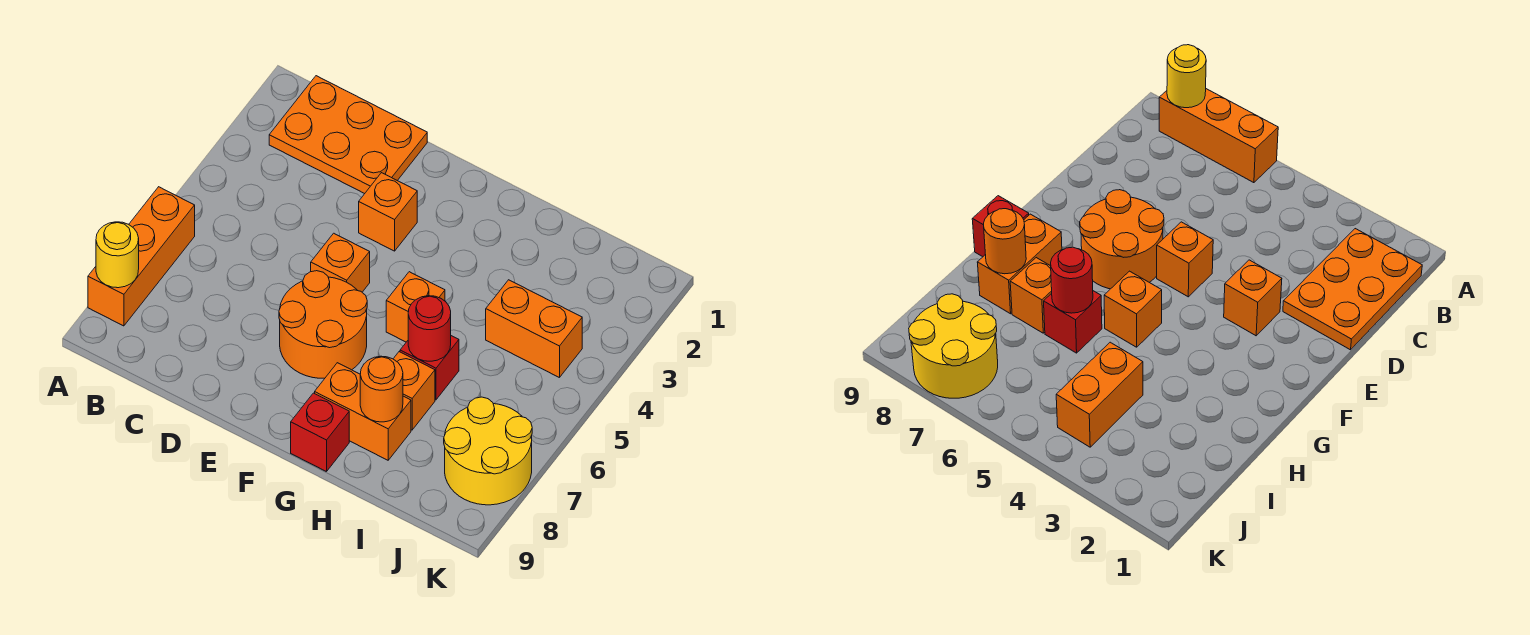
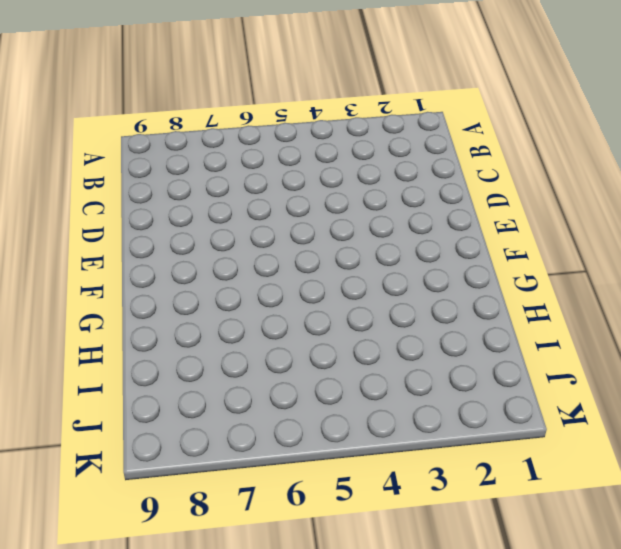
none -> orange 1x3 brick [88,187,195,326]
none -> orange 2x3 plate [269,76,427,194]
none -> orange 1x1 brick [359,173,417,251]

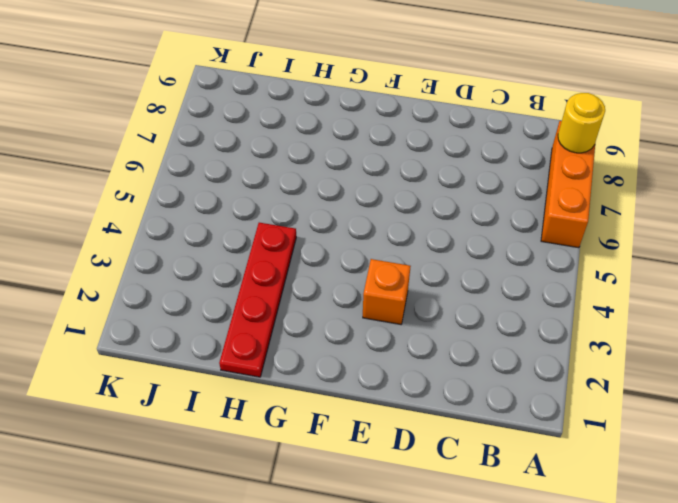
red 1x4 plate [219,223,296,377] -> none
none -> orange 2x3 plate [269,76,427,194]
none -> orange 1x1 brick [311,233,370,292]
none -> orange 2x2 round brick [279,271,367,378]

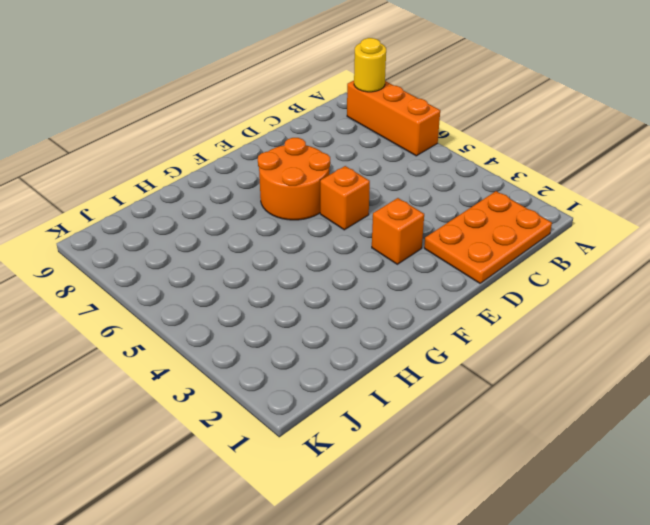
none -> orange 1x1 brick [386,272,445,342]
none -> orange 1x2 brick [315,363,411,460]
none -> red 1x1 brick [291,393,349,472]

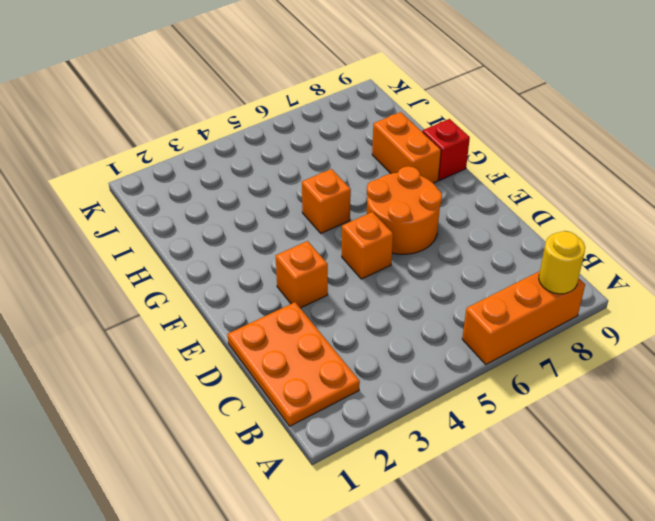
none -> red 1x1 brick [400,336,459,400]
none -> orange 1x1 brick [393,352,435,430]
none -> orange 1x2 brick [486,280,582,378]

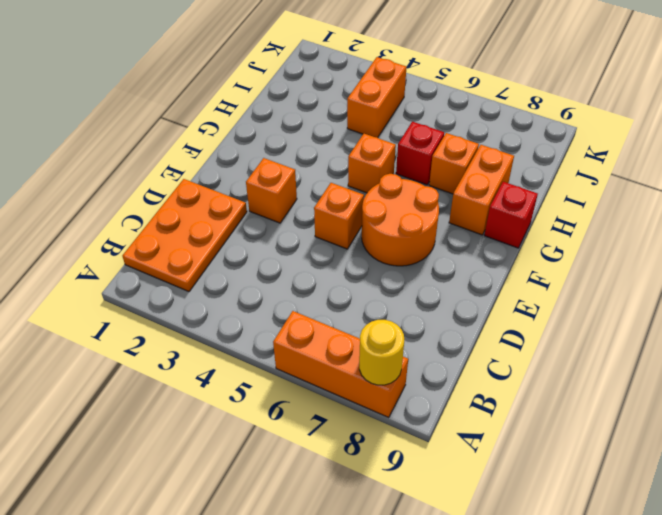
none -> yellow 2x2 round brick [444,397,532,505]
none -> red 1x1 round brick [408,296,451,361]
none -> orange 1x1 round brick [360,356,403,422]

